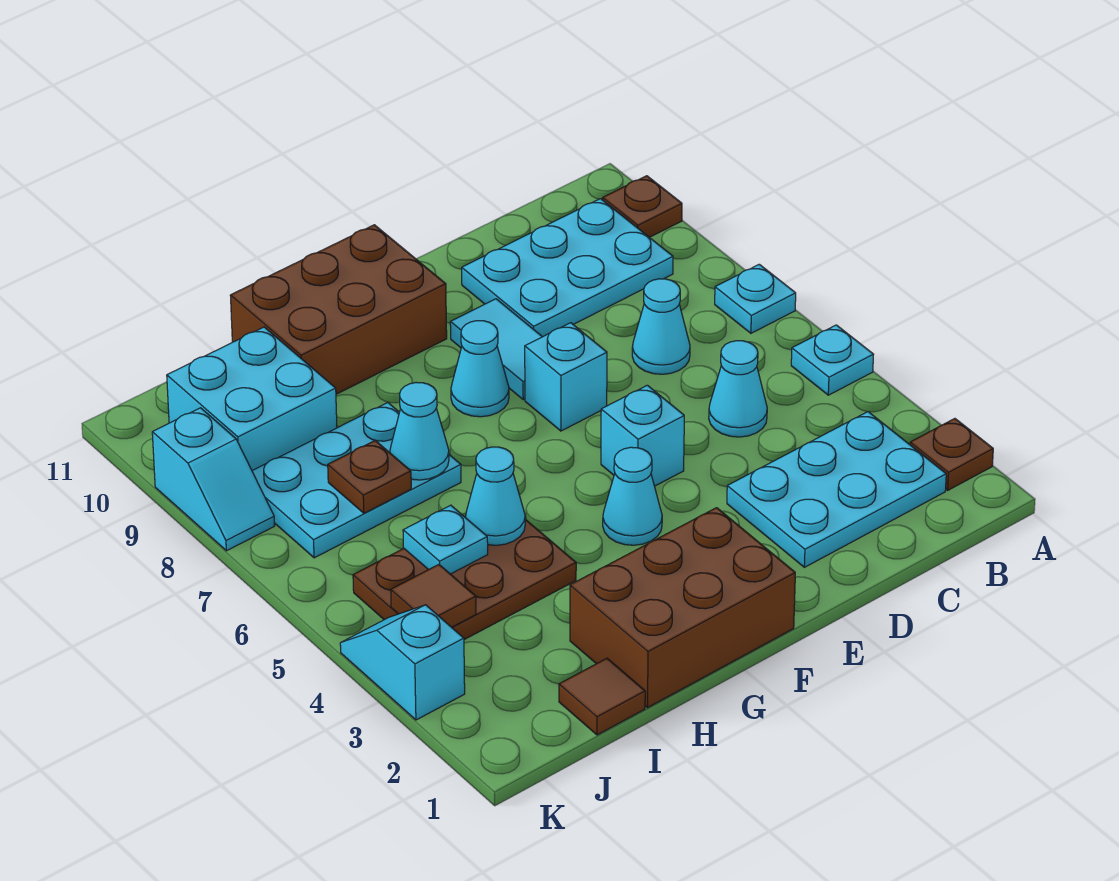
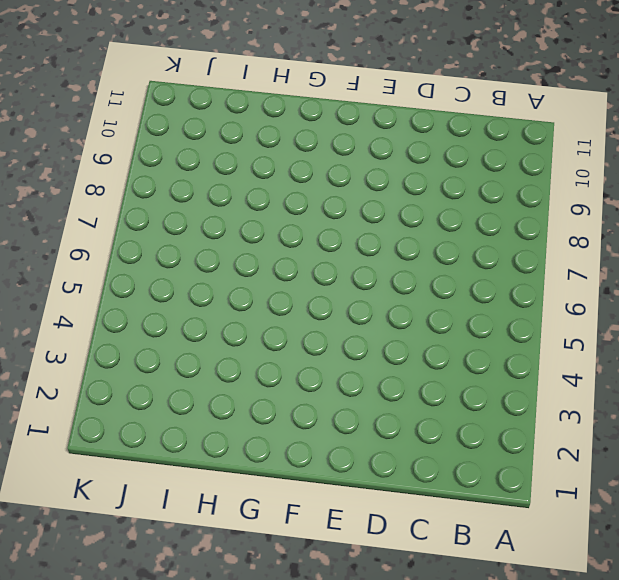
none -> brown 1x1 plate [910,419,993,490]
none -> cyan 1x1 plate [791,325,874,395]
none -> cyan 1x1 plate [715,264,796,333]

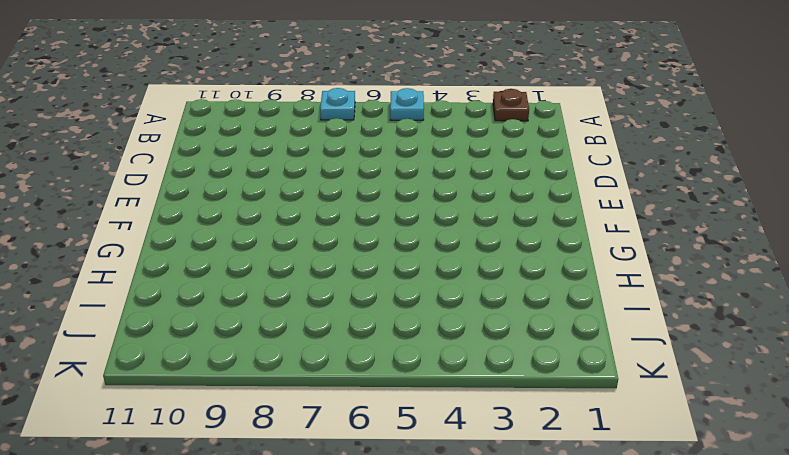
none -> brown 1x1 plate [603,176,682,237]
none -> cyan 2x3 plate [727,412,946,567]
none -> cyan 2x3 plate [462,199,673,337]

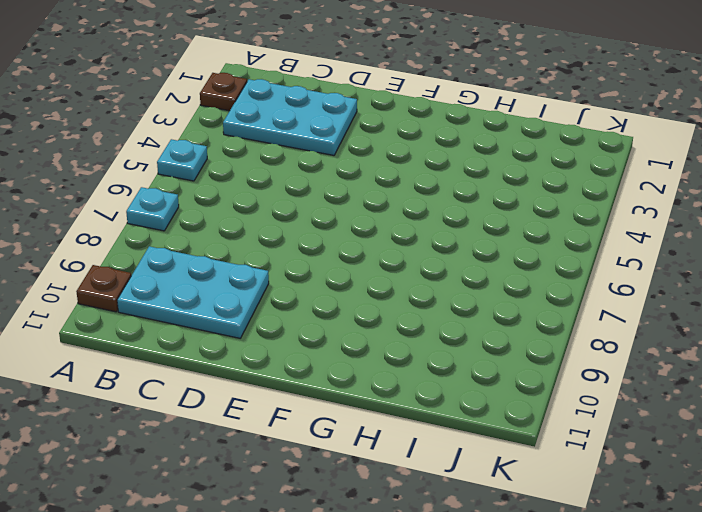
none -> cyan 1x1 cone [709,341,767,437]
none -> cyan 1x1 cone [632,279,690,374]
none -> cyan 1x1 brick [601,385,684,486]

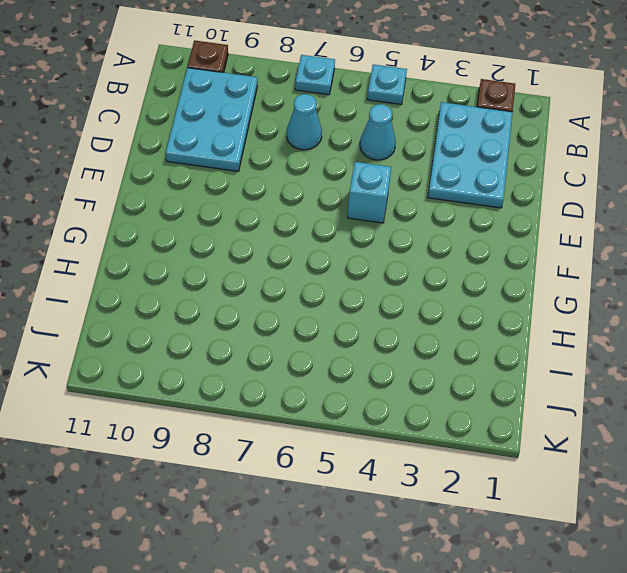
none -> cyan 1x1 brick [525,323,607,431]
none -> cyan 1x2 tile [450,299,542,399]
none -> brown 2x3 brick [570,508,795,708]

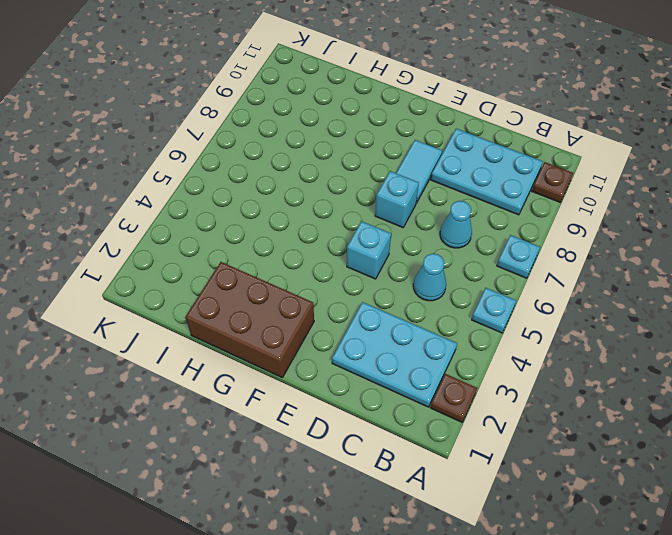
none -> cyan 1x1 cone [603,447,662,545]
none -> cyan 1x1 cone [451,321,509,417]
none -> brown 2x3 brick [230,225,447,394]

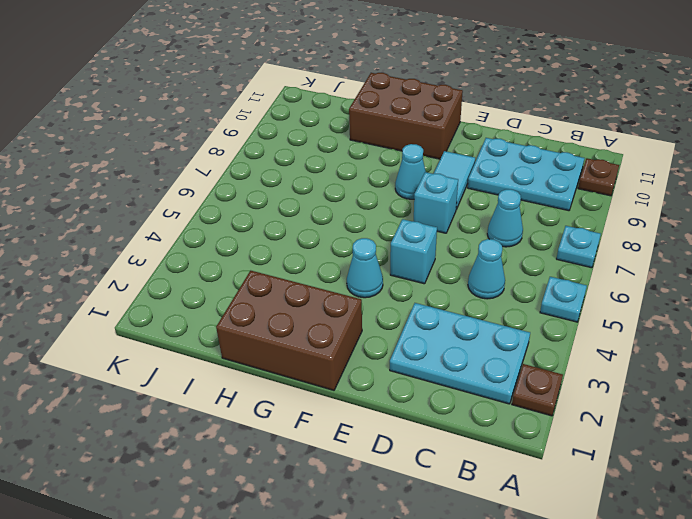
none -> brown 2x3 plate [353,519,576,640]
none -> cyan 2x3 plate [252,403,461,558]
none -> brown 1x1 tile [559,658,645,735]

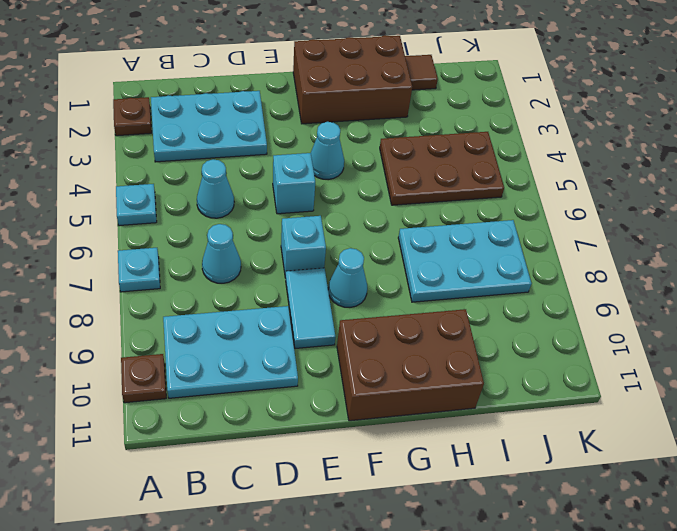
none -> cyan 2x2 brick [167,327,337,470]
none -> cyan 1x2 slope [340,605,465,720]
none -> cyan 1x2 slope [152,408,275,551]

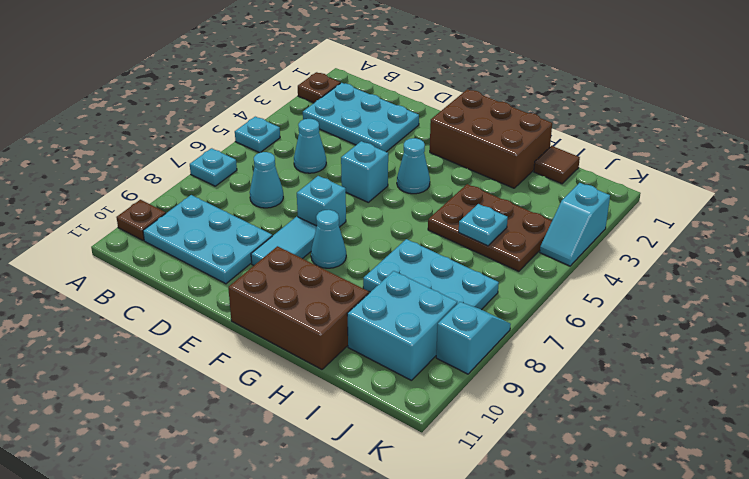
none -> cyan 1x1 cone [465,447,525,545]
none -> cyan 1x1 cone [390,382,449,480]
none -> brown 1x1 plate [328,441,411,513]

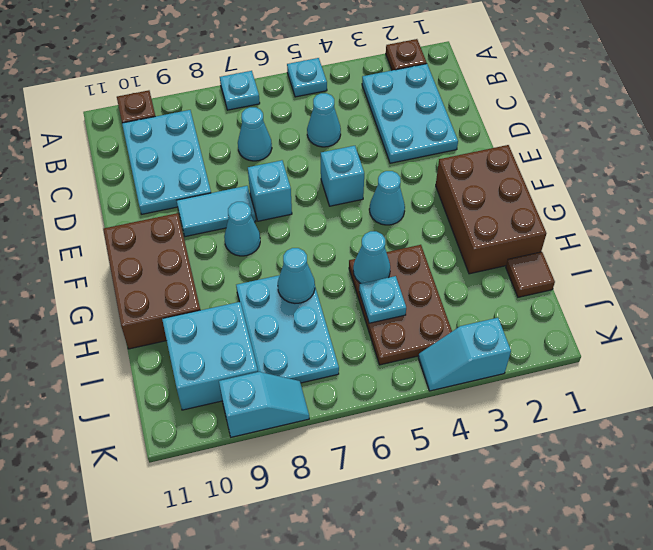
none -> brown 1x1 plate [328,441,411,513]
none -> brown 1x1 tile [391,565,476,627]

